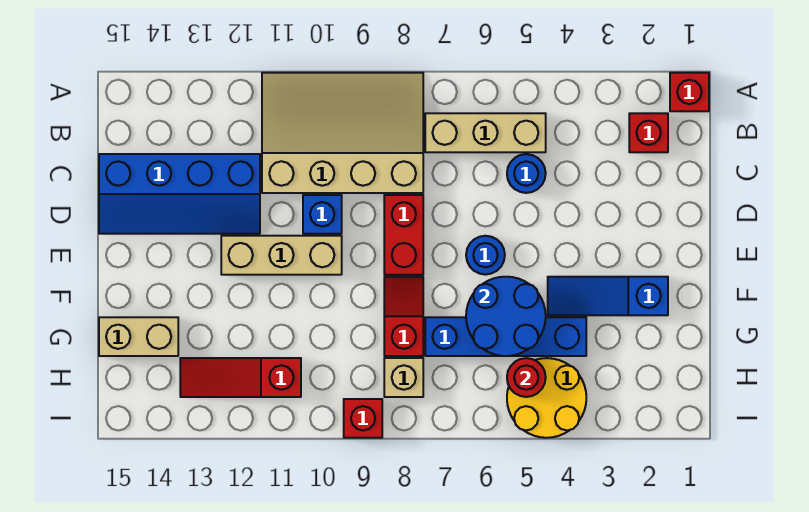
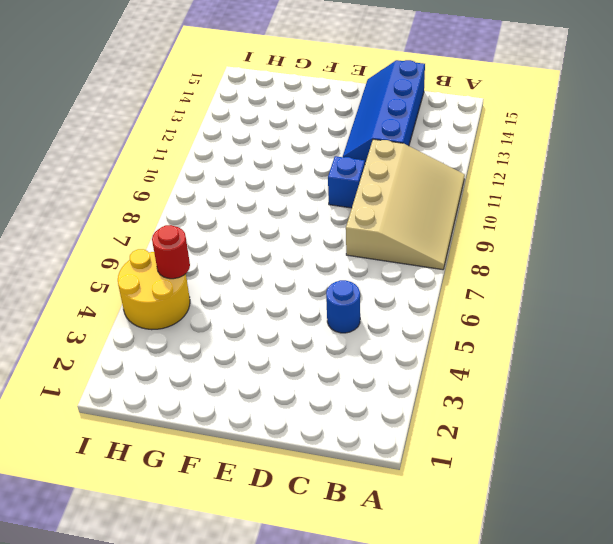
none -> red 1x1 brick [670,73,709,111]
none -> red 1x1 brick [629,113,668,152]
none -> tan 1x3 brick [425,113,546,152]

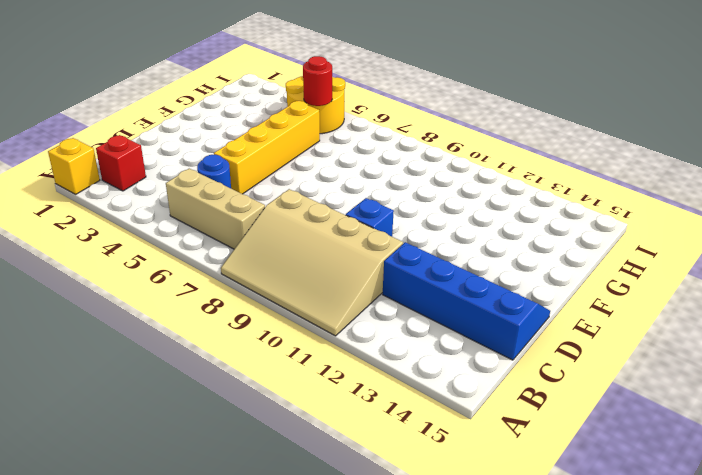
yellow 1x1 brick [48,138,100,194] -> red 1x1 brick [670,73,709,111]
yellow 1x4 brick [214,101,320,194] -> blue 1x4 brick [425,317,586,356]
none -> red 1x2 brick [384,195,423,275]
none -> blue 1x1 round brick [466,236,505,275]
none -> tan 1x3 brick [221,236,342,275]

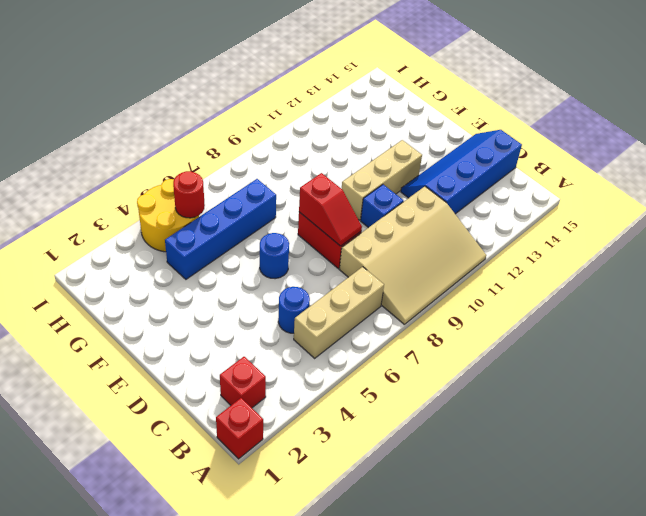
red 1x2 slope [299,173,362,246] -> red 1x2 slope moved to [384,277,423,356]
none -> blue 1x3 slope [548,277,668,315]
none -> tan 1x2 brick [99,317,178,356]
none -> tan 1x1 brick [384,358,423,397]

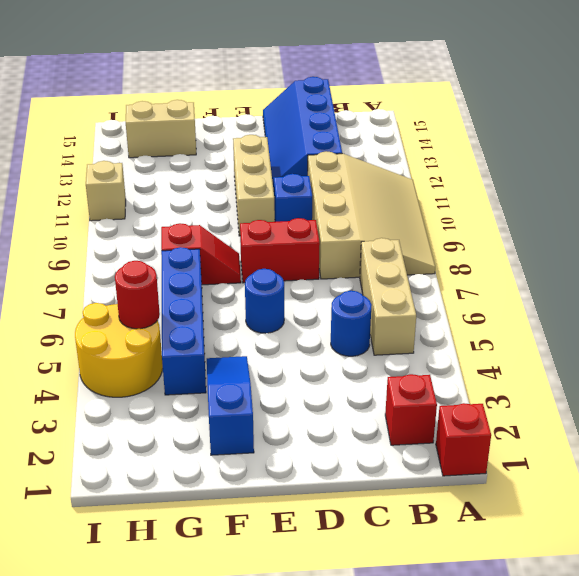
tan 1x2 brick [126,100,196,158] -> tan 1x2 brick turned to [99,317,178,356]
tan 1x1 brick [86,161,126,221] -> tan 1x1 brick moved to [384,358,423,397]
none -> red 1x3 slope [180,358,301,397]
none -> red 1x1 brick [344,399,382,438]
none -> blue 2x2 round brick [466,277,546,356]

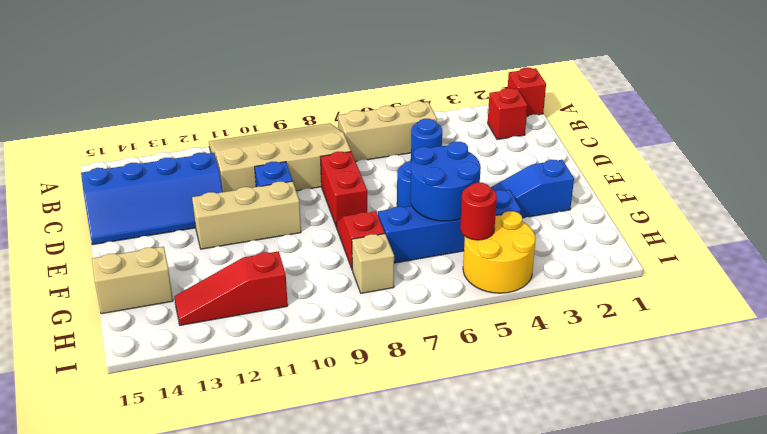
none -> red 1x1 brick [344,399,382,438]

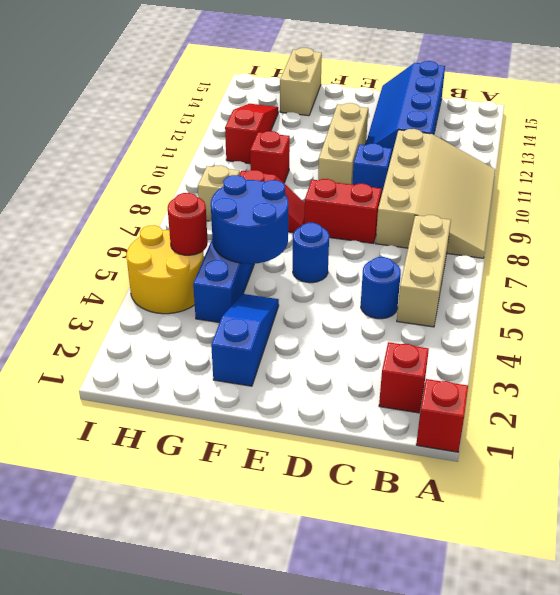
red 1x1 brick [250,131,290,183] -> red 1x1 brick moved to [344,399,382,438]

